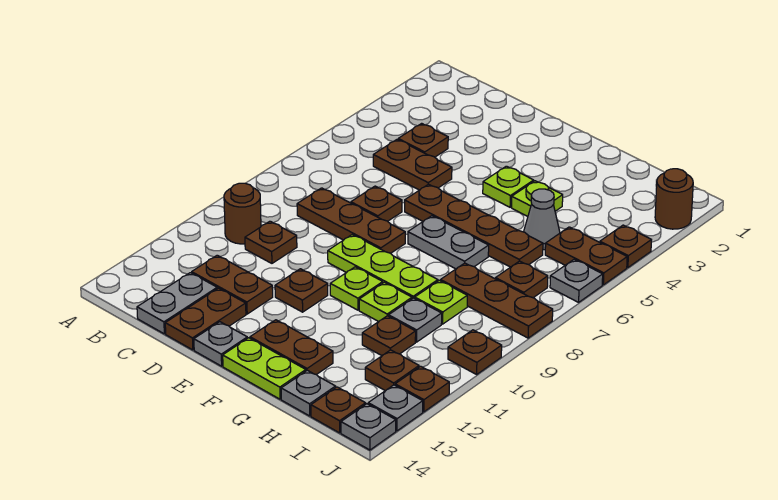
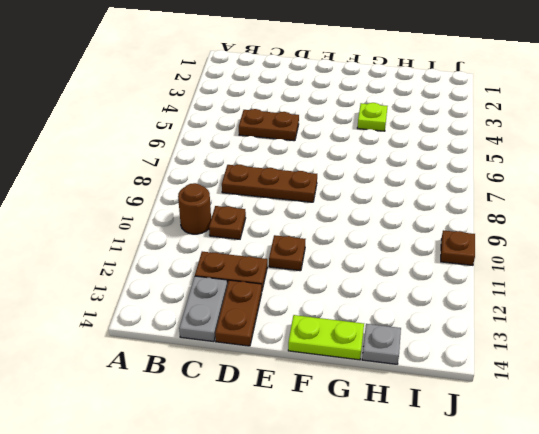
none -> brown 1x1 plate [398,123,448,157]
none -> brown 1x1 plate [351,186,402,221]
none -> brown 1x4 plate [405,184,543,267]
none -> lime 1x3 plate [328,234,438,299]

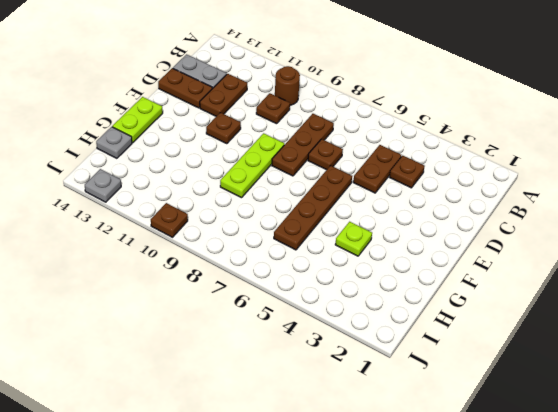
none -> grey 1x1 plate [194,322,247,366]
none -> lime 1x1 plate [483,166,534,207]
none -> grey 1x2 plate [408,216,489,269]
none -> lime 1x1 plate [330,267,383,310]

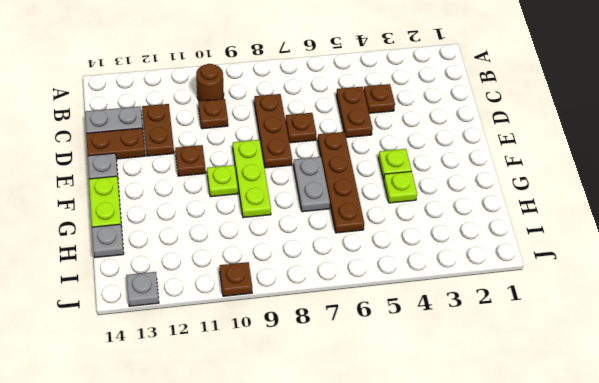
none -> brown 1x2 plate [250,320,333,375]
none -> lime 1x1 plate [359,282,412,322]
none -> grey 1x1 cone [524,189,560,250]
none -> brown 1x3 plate [440,263,553,338]

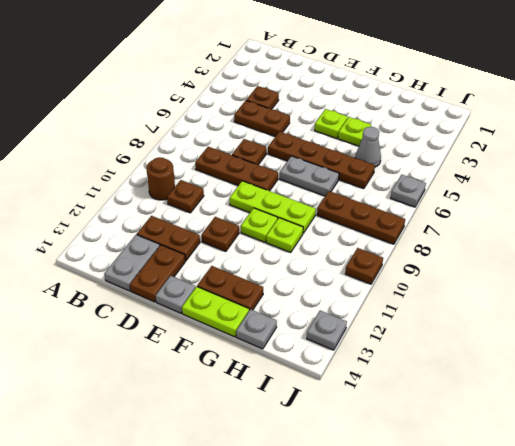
none -> lime 1x1 plate [415,280,467,324]
none -> grey 1x1 plate [389,298,442,342]
none -> brown 1x1 plate [362,316,416,356]
none -> brown 1x2 plate [545,227,627,285]

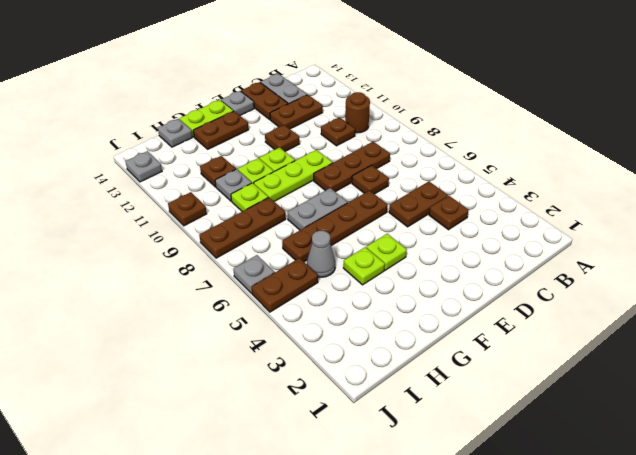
none -> brown 1x1 plate [495,261,548,298]
none -> brown 1x1 plate [365,350,419,391]
none -> brown 1x1 plate [311,387,366,433]
none -> brown 1x1 round brick [655,169,693,229]

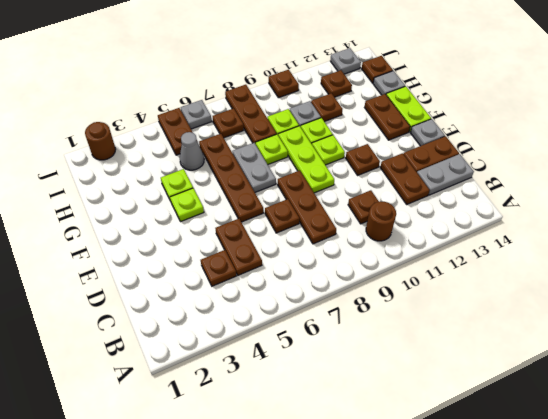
lime 1x1 plate [256,134,288,164] -> none
none -> brown 1x1 plate [600,225,651,268]
none -> brown 1x1 plate [395,366,449,412]
none -> grey 1x1 plate [341,404,396,450]

